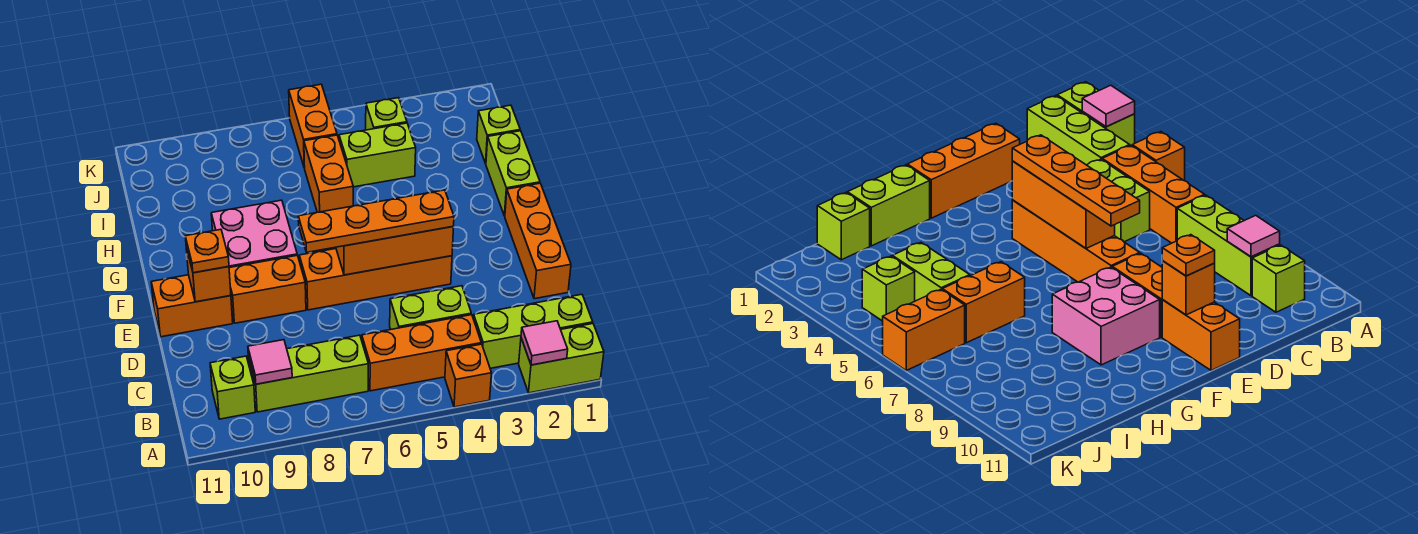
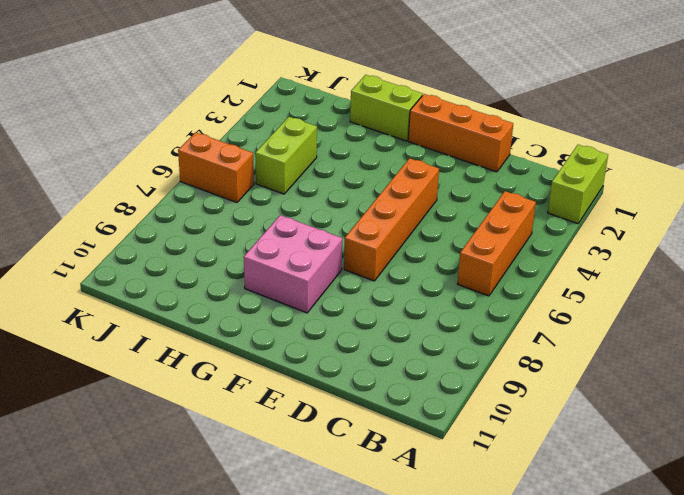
none -> orange 1x1 brick [445,344,492,407]
none -> lime 1x3 brick [473,294,593,368]
none -> lime 1x3 brick [248,335,368,412]

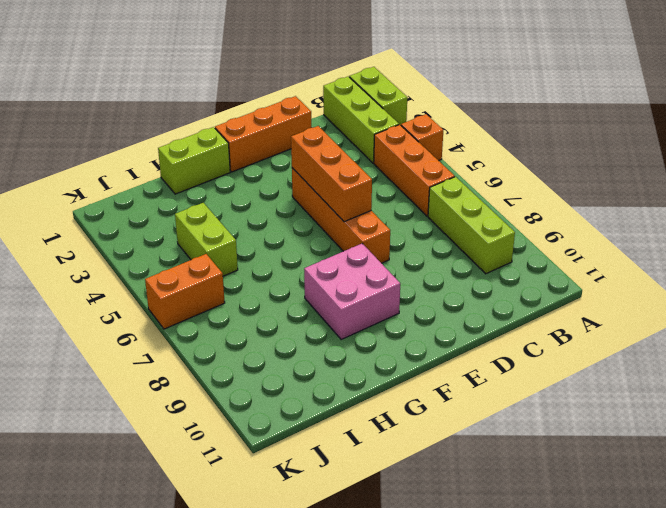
none -> lime 1x1 brick [210,356,255,419]
none -> lime 1x2 brick [390,286,471,329]
none -> orange 1x2 brick [229,255,306,323]

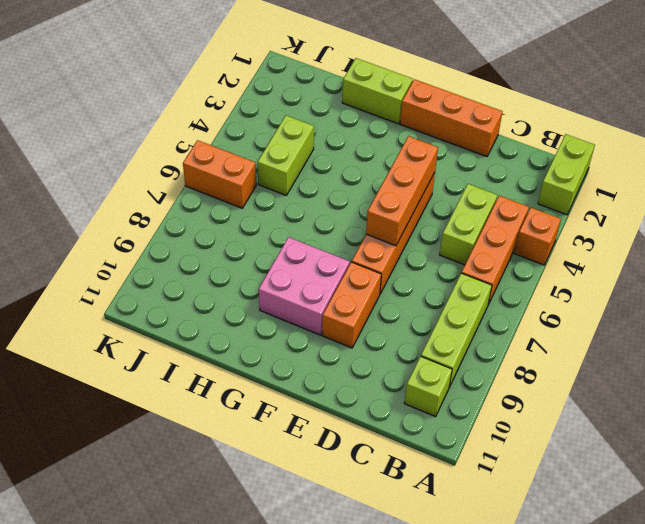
none -> lime 1x3 brick [473,294,593,368]
none -> orange 1x2 brick [151,275,233,337]
none -> orange 1x2 brick [304,135,353,212]

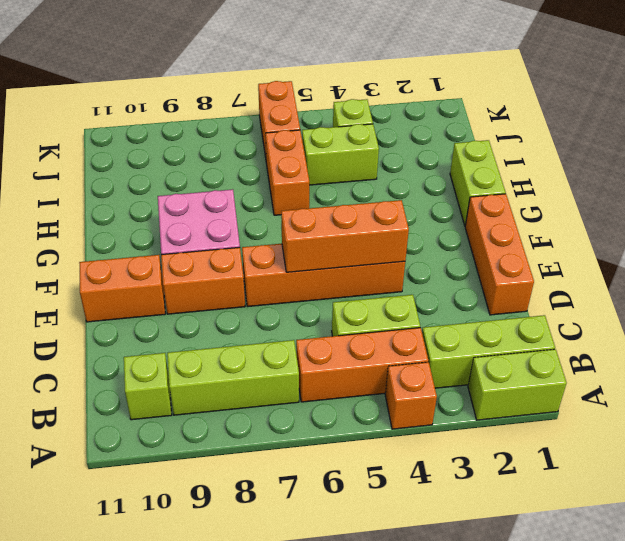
none -> lime 1x1 brick [477,105,520,163]
none -> pink 1x1 tile [521,321,568,365]
none -> pink 1x1 tile [248,340,292,384]

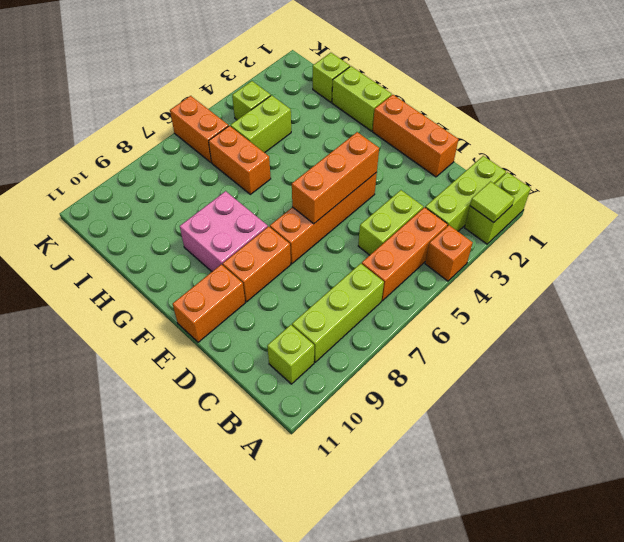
lime 1x1 tile [470,181,514,222] -> pink 1x1 tile [521,321,568,365]
none -> pink 1x1 tile [248,340,292,384]
none -> orange 1x1 brick [186,247,231,302]
none -> orange 1x4 plate [298,190,454,252]

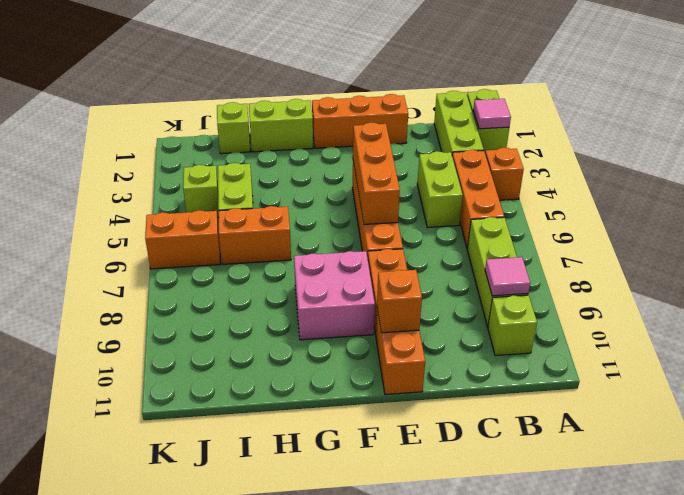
none -> orange 1x4 plate [298,190,454,252]
none -> orange 1x1 plate [185,229,229,273]

